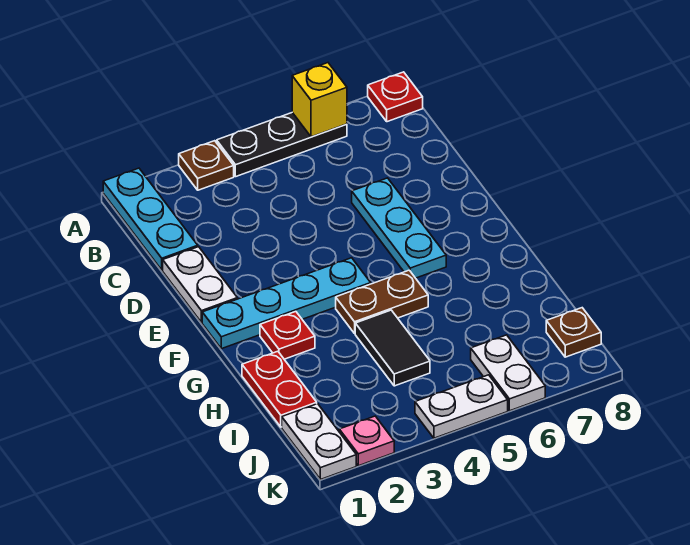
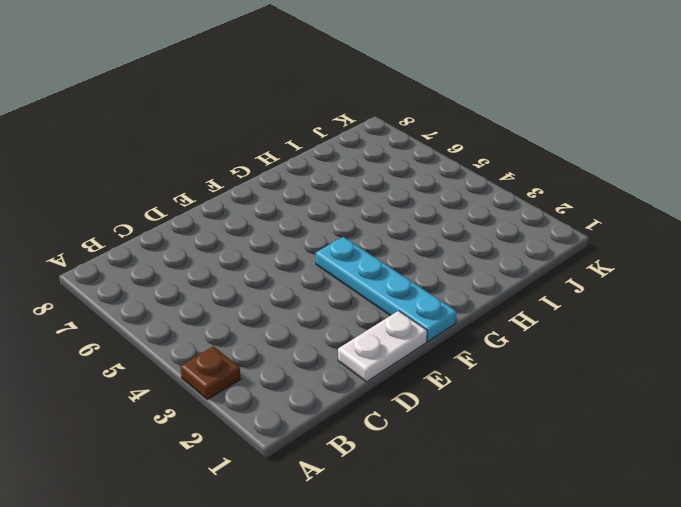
none -> cyan 1x3 plate [103,168,198,270]
none -> black 1x3 plate [217,113,347,177]
none -> red 1x1 plate [368,72,423,122]

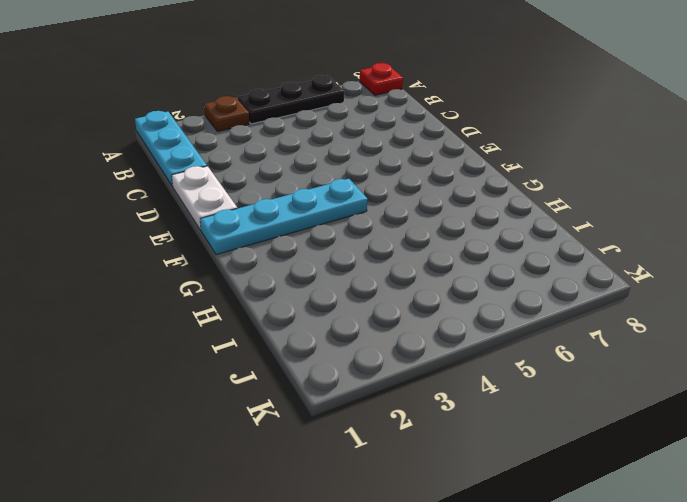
none -> cyan 1x3 plate [352,178,446,278]
none -> red 1x1 plate [260,312,315,359]
none -> brown 1x2 plate [336,270,428,333]

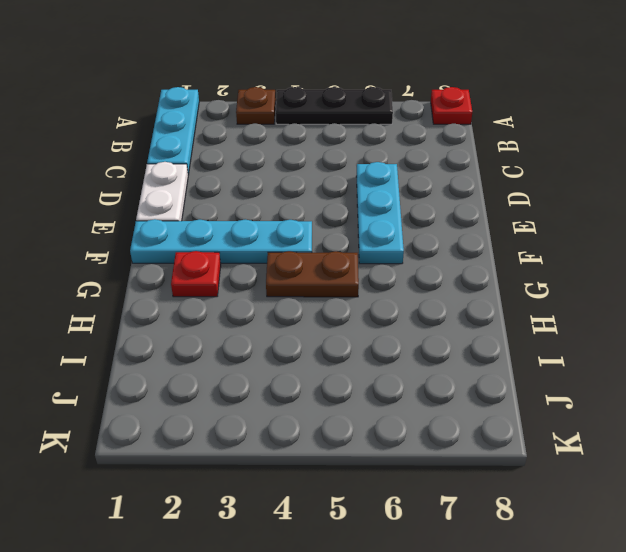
none -> red 1x2 plate [242,351,317,427]
none -> black 1x2 tile [355,310,430,386]
none -> white 1x2 plate [282,404,356,480]

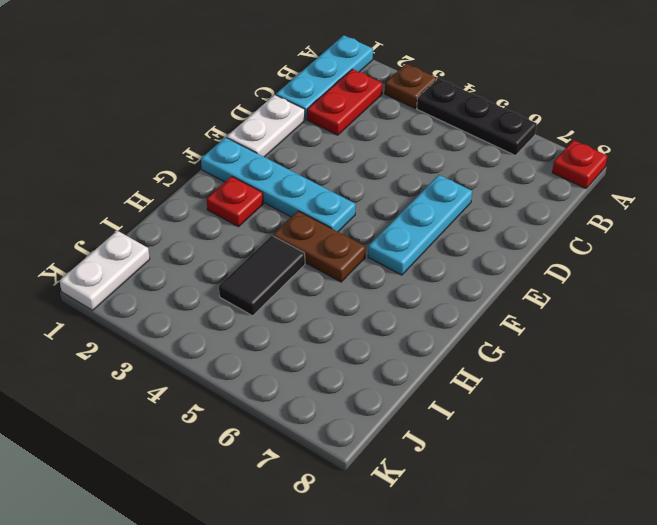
red 1x2 plate [307,69,382,135] -> red 1x2 plate moved to [242,351,317,427]
none -> white 1x2 plate [471,335,545,411]
none -> brown 1x1 plate [546,308,601,357]
none -> pink 1x1 plate [339,416,394,466]

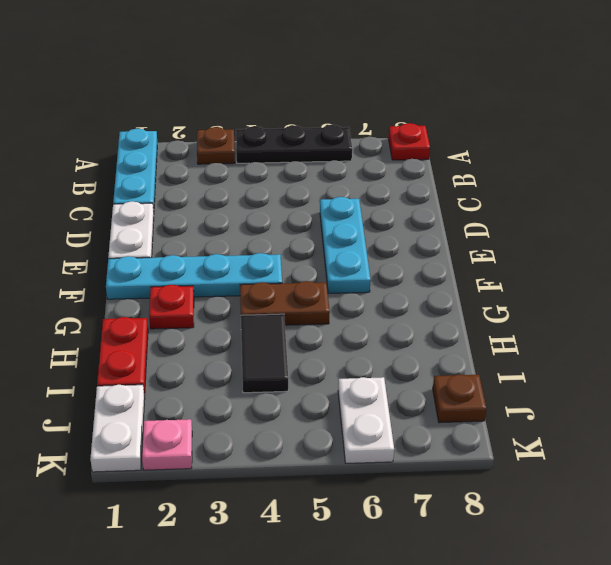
none -> white 1x2 plate [415,375,508,438]
none -> yellow 1x1 brick [292,63,347,137]

